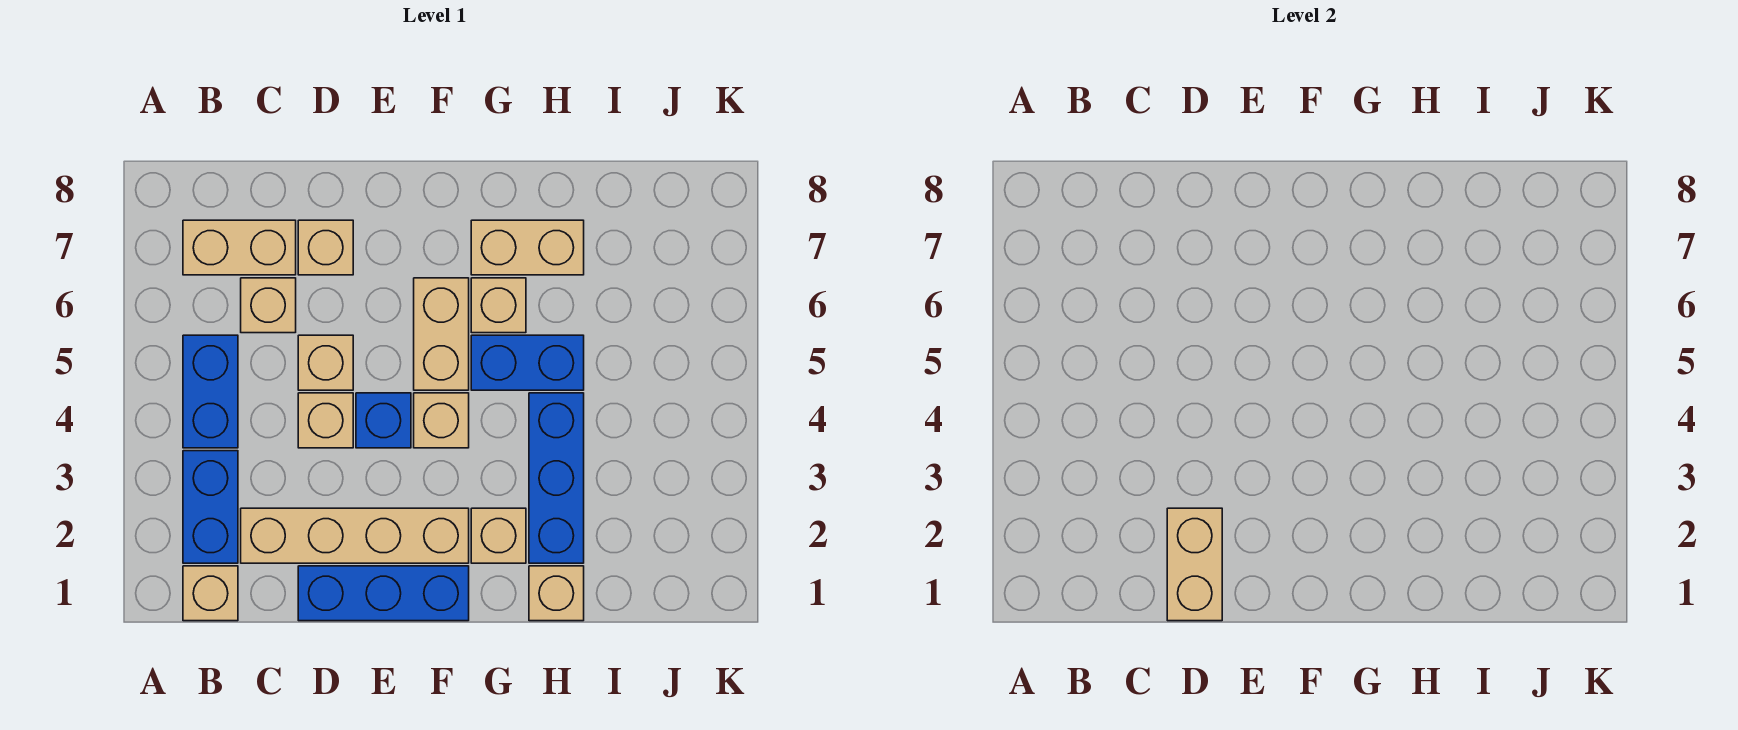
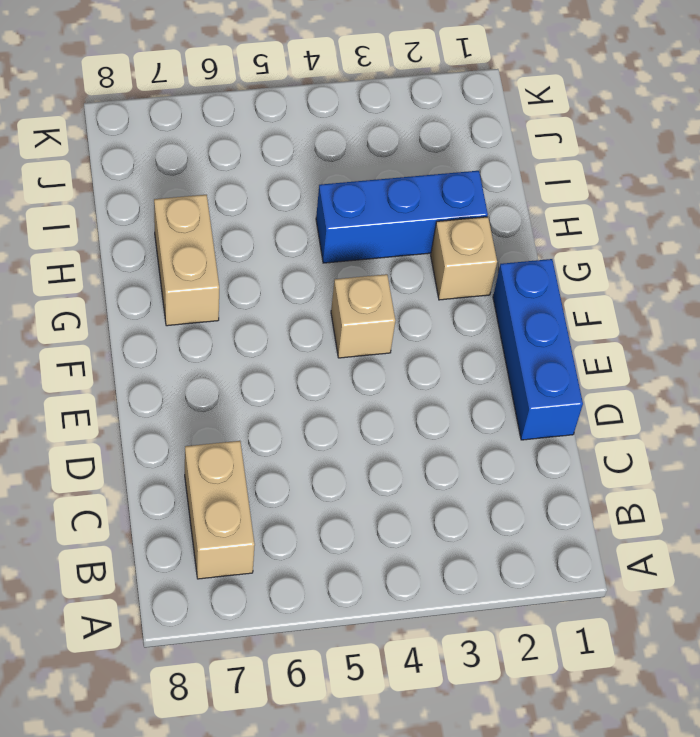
none -> tan 1x1 brick [183,566,238,621]
none -> blue 1x2 brick [183,451,238,563]
none -> blue 1x2 brick [183,335,238,448]

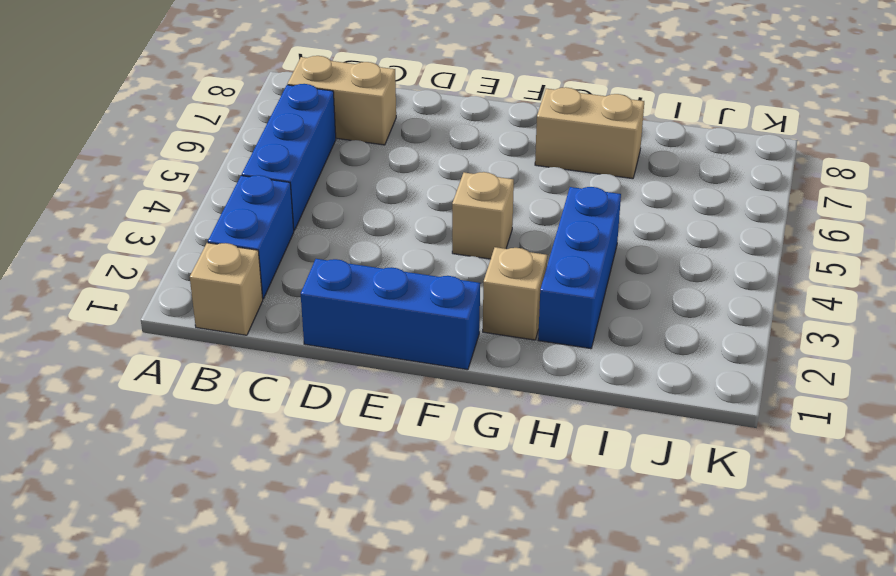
blue 1x3 brick [242,84,336,230] -> blue 1x2 brick [183,335,238,448]
none -> tan 1x4 brick [241,508,469,563]
none -> tan 1x1 brick [241,278,296,333]
none -> tan 1x1 brick [298,393,353,448]

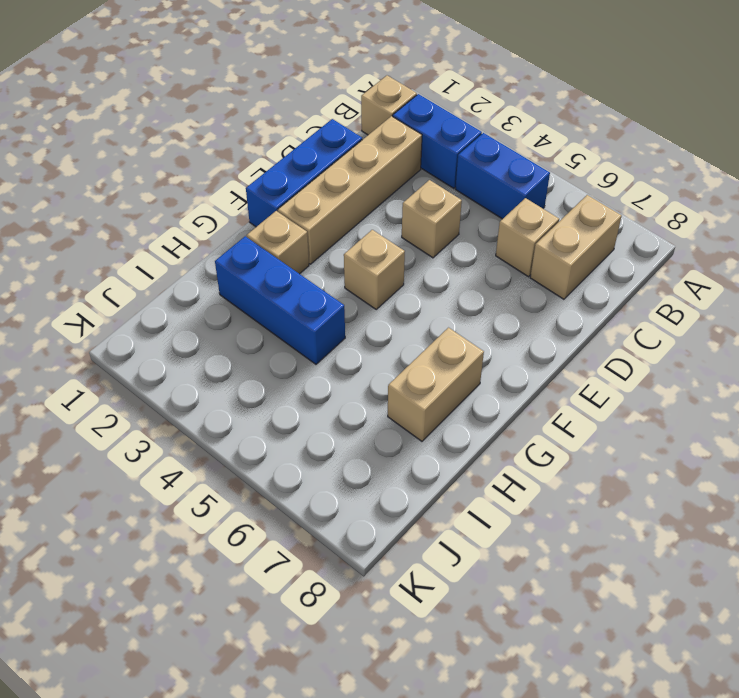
none -> tan 1x1 brick [298,335,353,390]
none -> tan 1x1 brick [298,220,353,275]
none -> blue 1x1 brick [356,393,411,448]

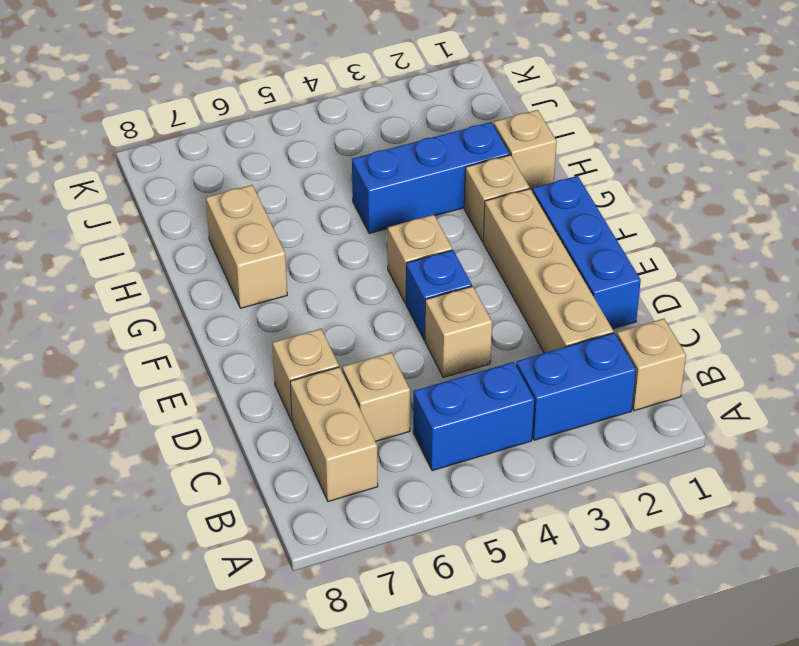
none -> tan 1x1 brick [298,335,353,390]
none -> tan 1x2 brick [414,278,469,390]
none -> blue 1x2 brick [471,335,584,390]

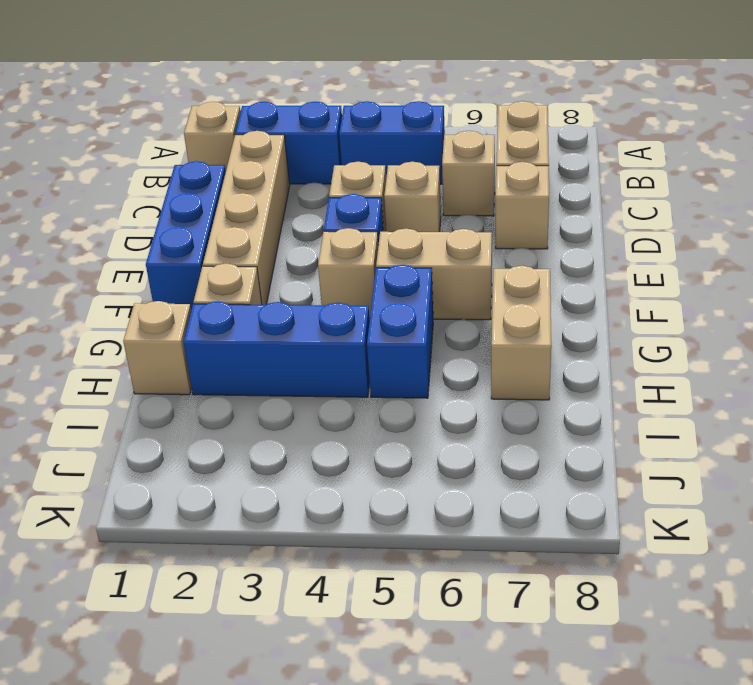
none -> tan 1x1 brick [471,278,526,333]
none -> tan 1x2 brick [1167,508,1222,621]

